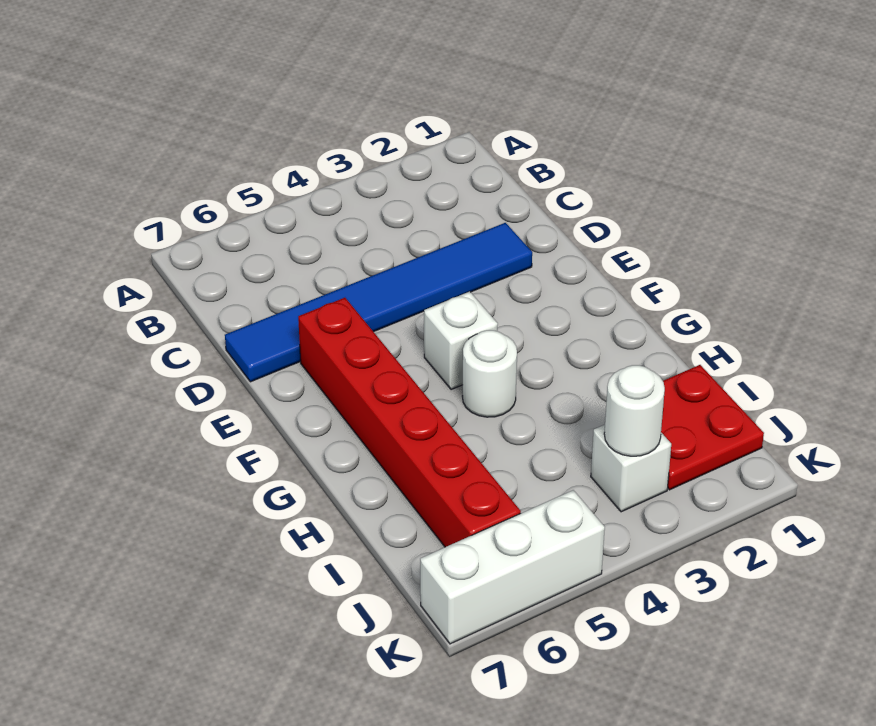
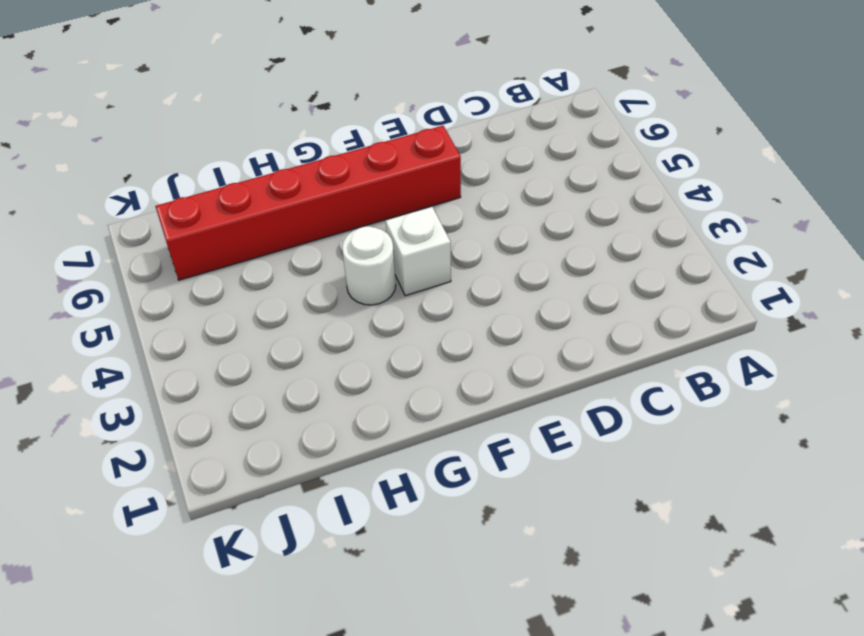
none -> blue 1x6 tile [225,223,532,382]
none -> red 2x2 plate [661,365,764,490]

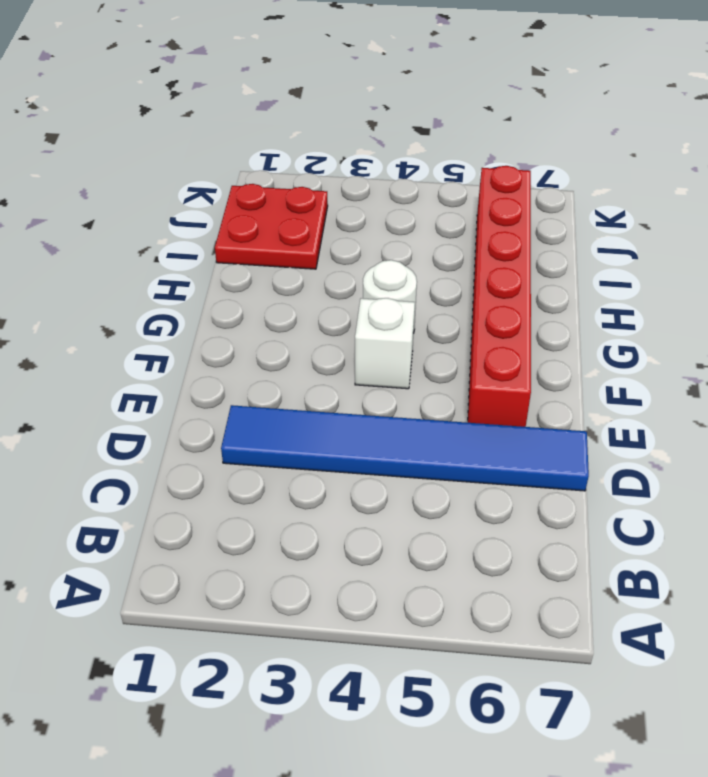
none -> white 1x1 brick [591,425,671,512]
none -> white 1x3 brick [420,490,605,644]

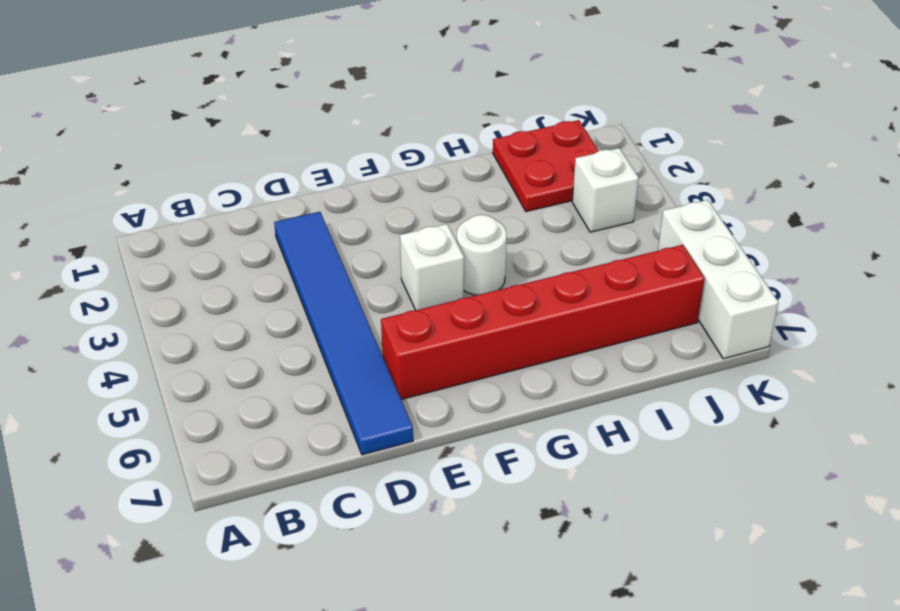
none -> white 1x1 round brick [604,365,665,456]

